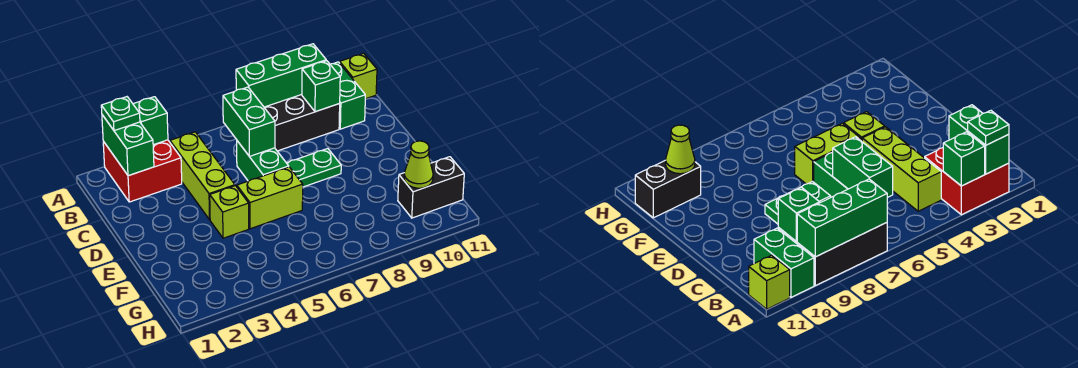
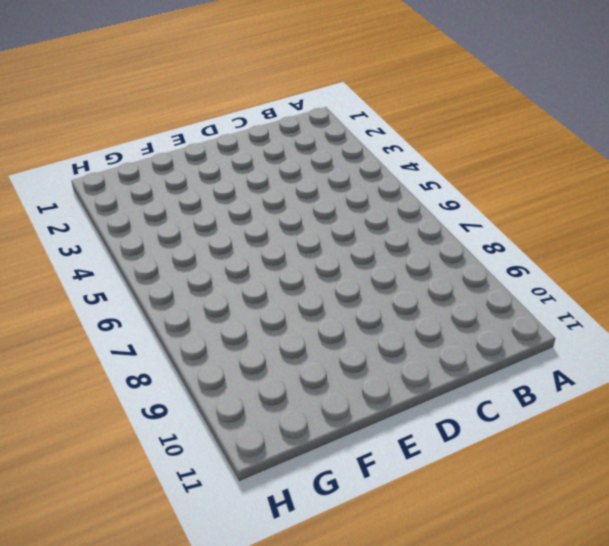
none -> red 2x2 brick [103,140,182,202]
none -> black 2x3 brick [264,94,340,151]
none -> green 1x2 brick [330,62,365,129]

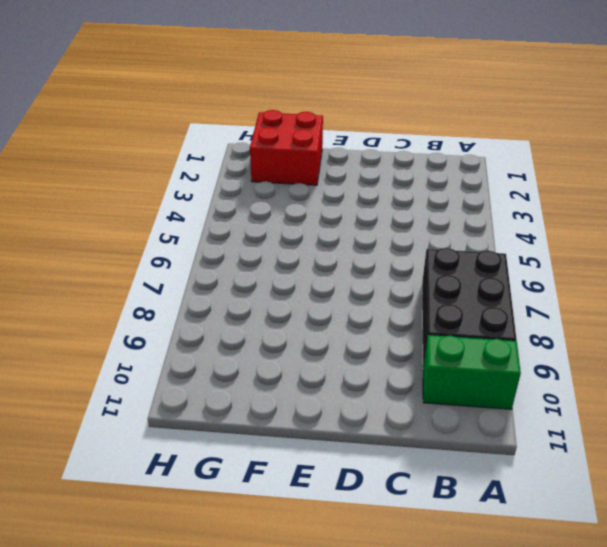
red 2x2 brick [250,110,323,185] -> red 2x2 brick moved to [103,140,182,202]
none -> lime 1x1 brick [340,53,377,99]
none -> lime 1x3 brick [170,132,235,220]
none -> green 1x2 brick [237,141,289,181]

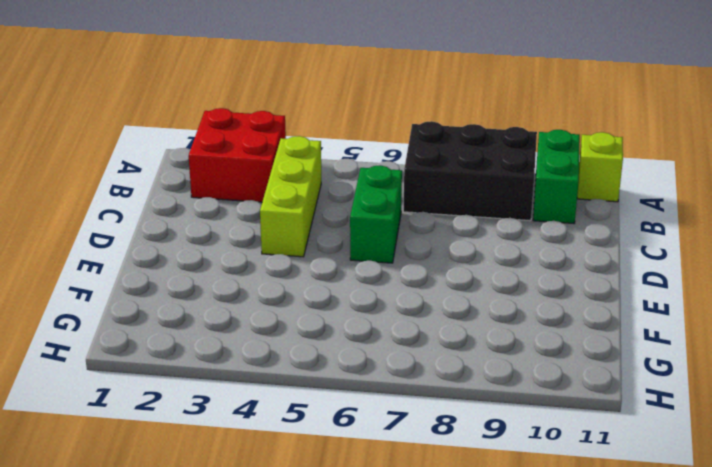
none -> green 1x2 plate [287,149,341,187]
none -> lime 1x1 brick [210,186,249,238]
none -> lime 1x2 brick [237,167,303,229]

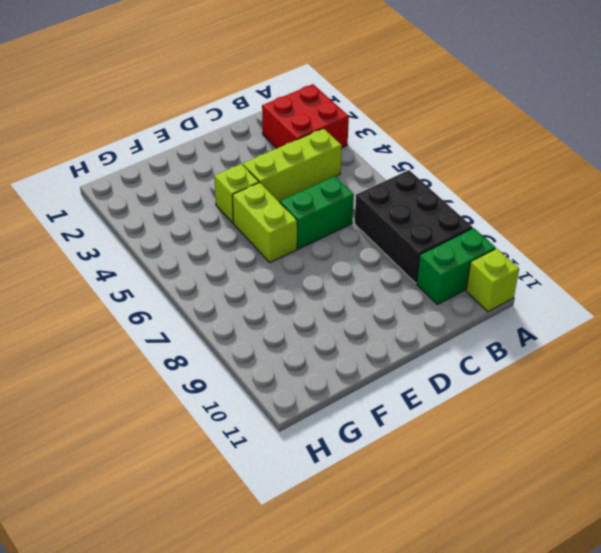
none -> green 1x2 plate [287,149,341,187]
none -> black 1x2 brick [398,157,464,218]
none -> green 1x2 brick [102,115,154,176]

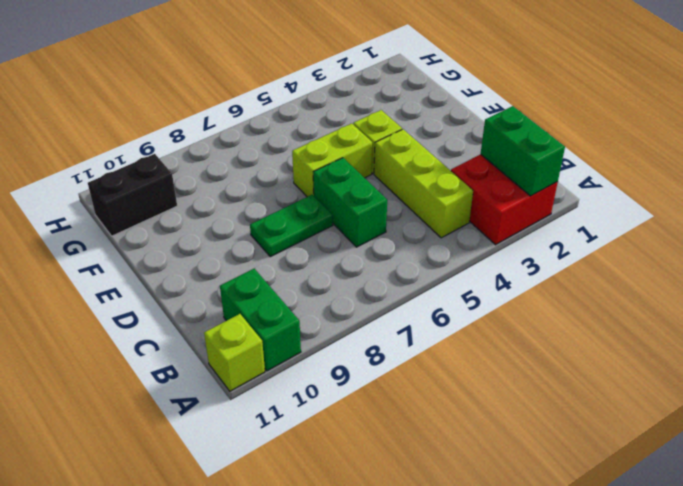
none -> black 2x3 brick [264,94,340,151]
none -> green 1x1 brick [133,97,168,145]
none -> green 1x3 brick [236,44,326,107]

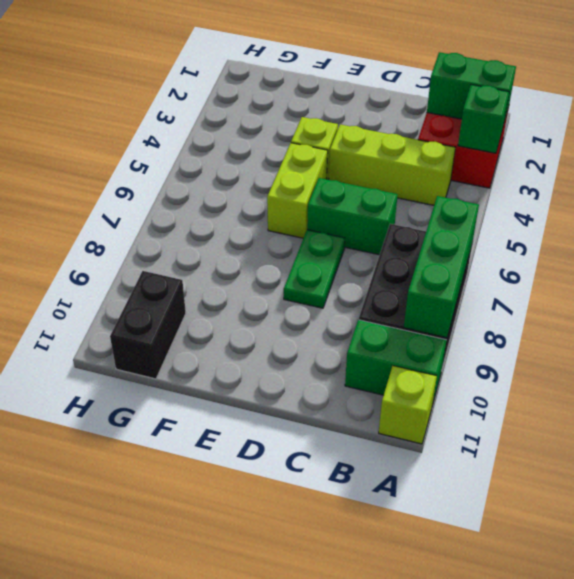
none -> green 1x2 brick [223,87,275,156]
none -> green 1x1 brick [302,61,340,112]
none -> lime 1x1 cone [404,141,433,188]

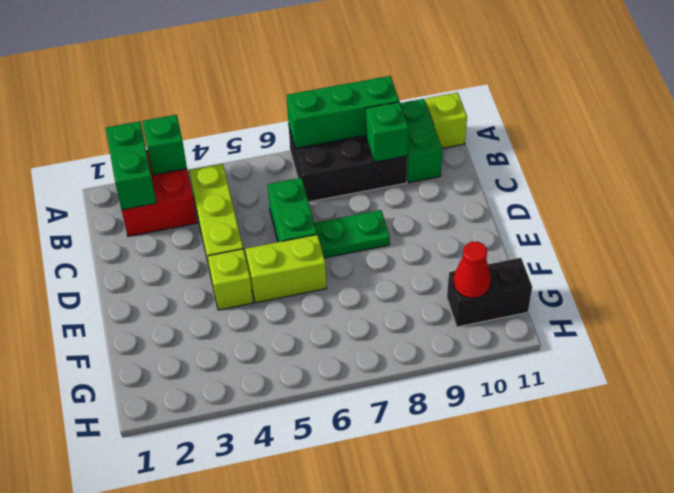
red 1x1 cone [453,242,491,298] -> lime 1x1 cone [404,141,433,188]
none -> green 1x2 brick [223,87,275,156]
none -> green 1x1 plate [101,97,140,131]

